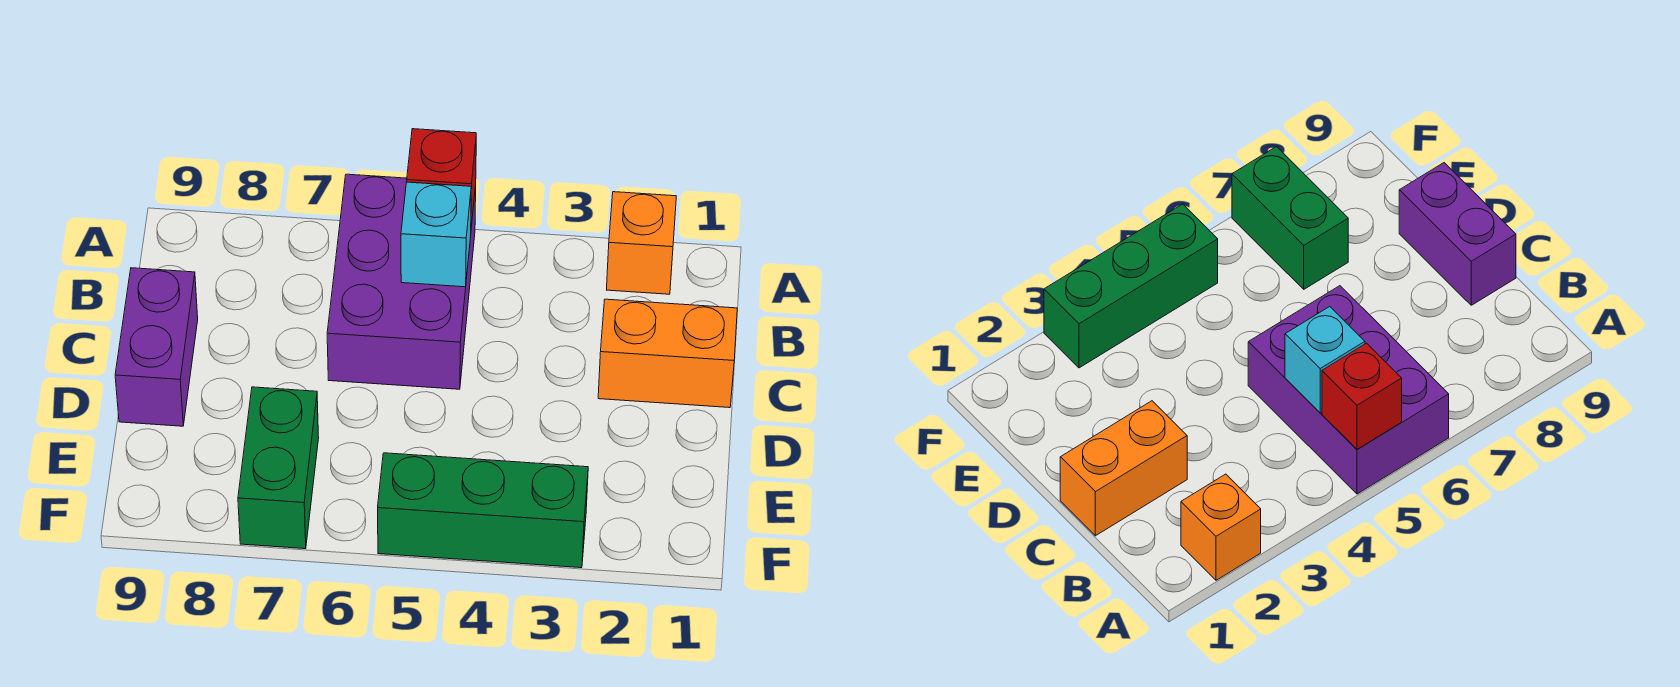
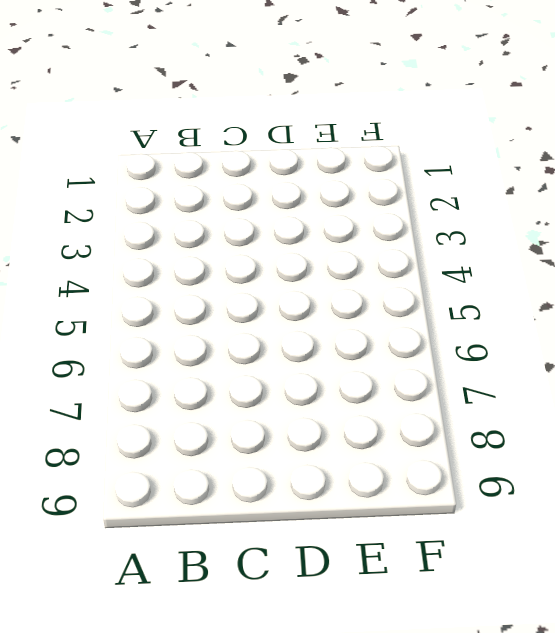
none -> orange 1x1 brick [607,192,676,294]
none -> purple 2x3 brick [327,174,476,389]

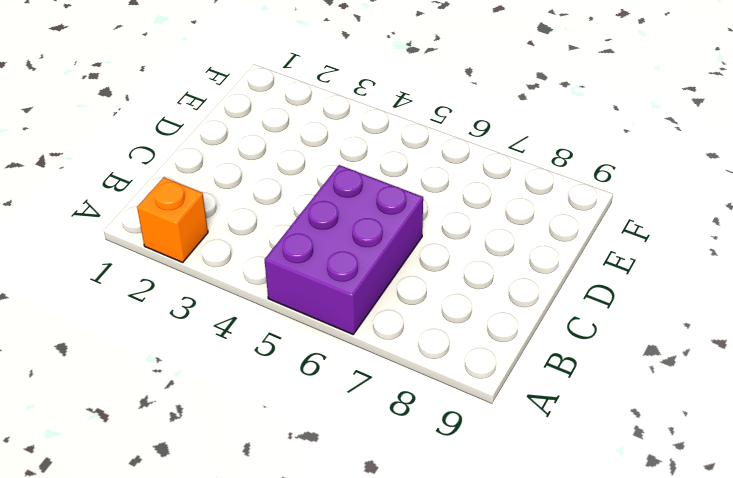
none -> orange 1x2 brick [598,299,737,408]
none -> purple 1x2 brick [115,268,198,426]

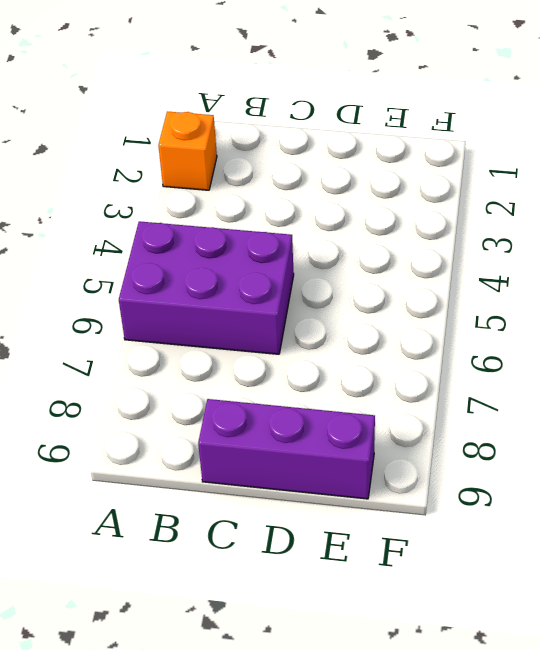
purple 1x3 brick [198,399,375,499] -> purple 1x2 brick [115,268,198,426]
none -> orange 1x2 brick [598,299,737,408]
none -> green 1x2 brick [238,387,319,549]

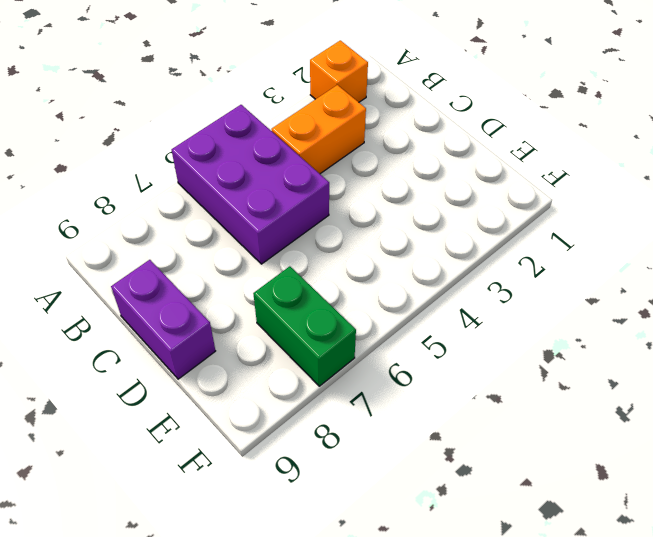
orange 1x2 brick [272,85,366,174] -> orange 1x2 brick moved to [598,299,737,408]
none -> green 1x3 brick [378,453,588,568]
none -> red 1x1 brick [407,129,476,227]

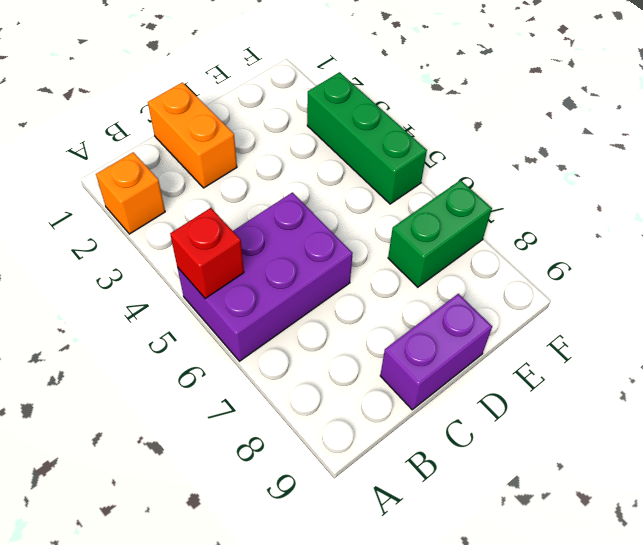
none -> cyan 1x1 brick [401,182,471,287]

